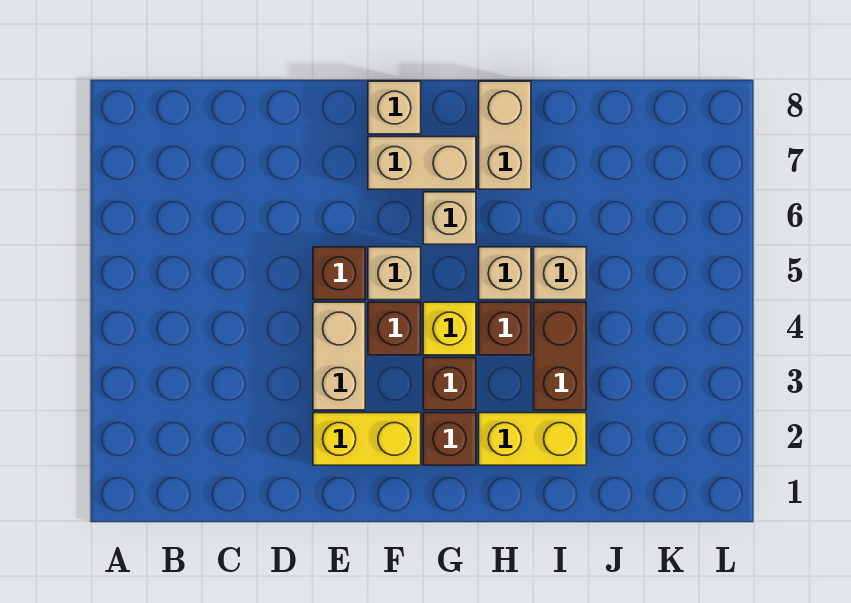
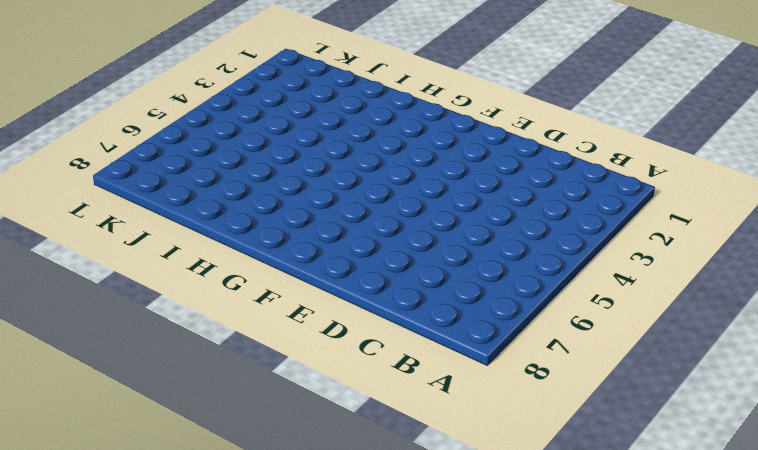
none -> yellow 1x2 brick [313,413,421,465]
none -> tan 1x2 brick [313,302,365,410]
none -> brown 1x1 brick [313,247,365,300]

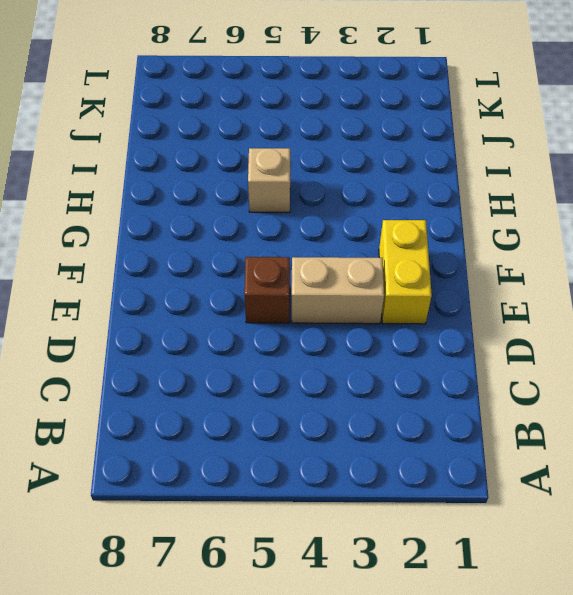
none -> brown 1x1 brick [368,302,421,355]
none -> tan 1x1 brick [368,247,421,300]
none -> tan 1x2 brick [368,137,476,189]

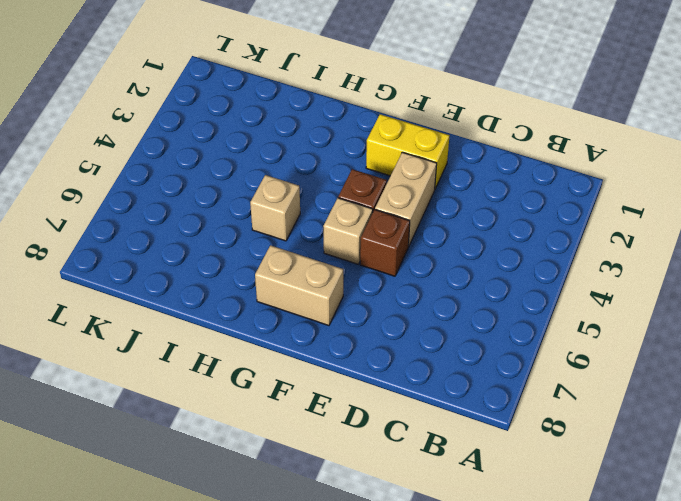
none -> tan 1x1 brick [368,81,421,134]
none -> brown 1x1 brick [423,413,476,465]
none -> brown 1x1 brick [423,358,476,410]

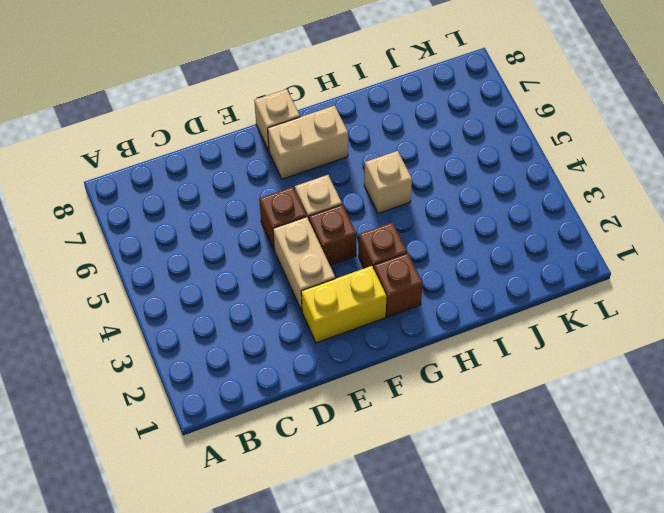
none -> yellow 1x1 brick [423,302,476,355]
none -> tan 1x1 brick [423,192,476,244]
none -> yellow 1x2 brick [479,413,586,465]

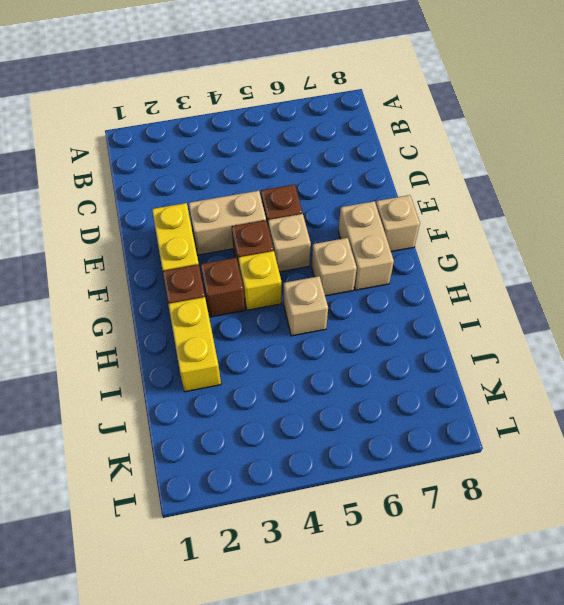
none -> brown 1x1 brick [479,302,531,355]
none -> tan 1x2 brick [479,81,531,189]
none -> brown 1x2 brick [534,302,586,410]

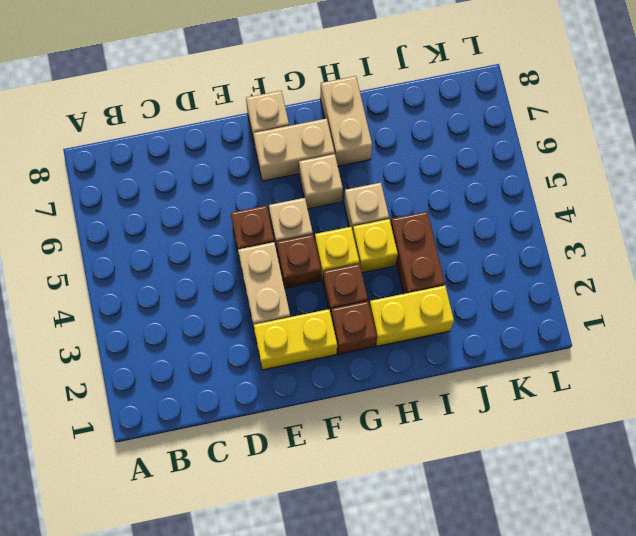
yellow 1x1 brick [353,219,398,273] -> brown 1x1 brick [479,302,531,355]
none -> tan 1x1 brick [534,247,586,300]

